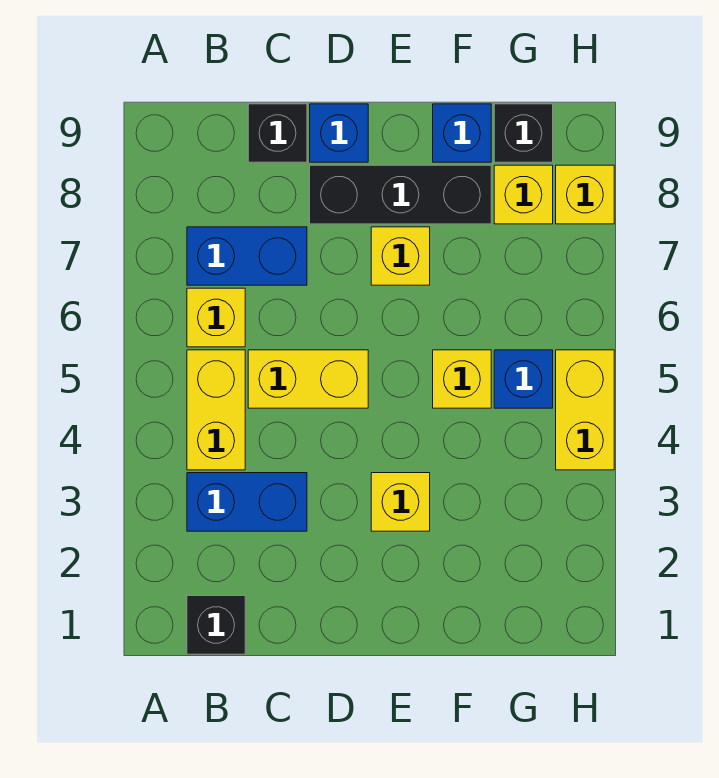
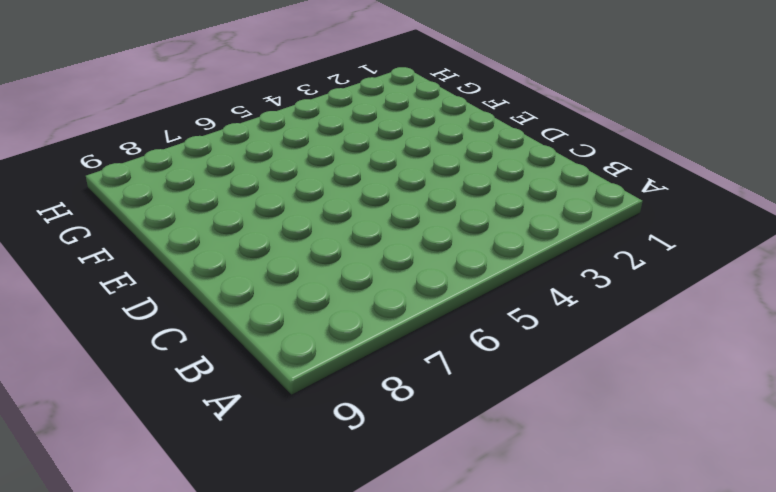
none -> black 1x1 brick [187,596,245,654]
none -> blue 1x2 brick [187,473,307,531]
none -> yellow 1x2 brick [187,350,245,470]

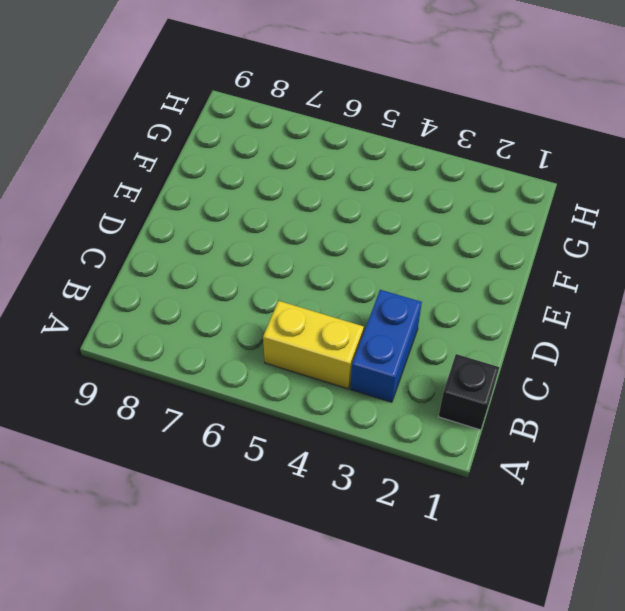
none -> yellow 1x1 brick [187,288,245,347]
none -> blue 1x2 brick [187,227,307,285]
none -> yellow 1x2 brick [248,350,368,408]

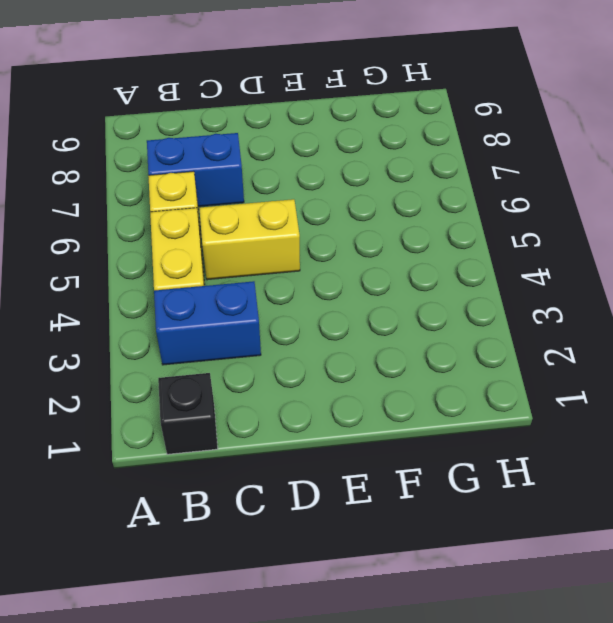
none -> black 1x1 brick [248,104,307,162]
none -> black 1x3 brick [310,165,491,224]
none -> blue 1x1 brick [310,104,368,162]

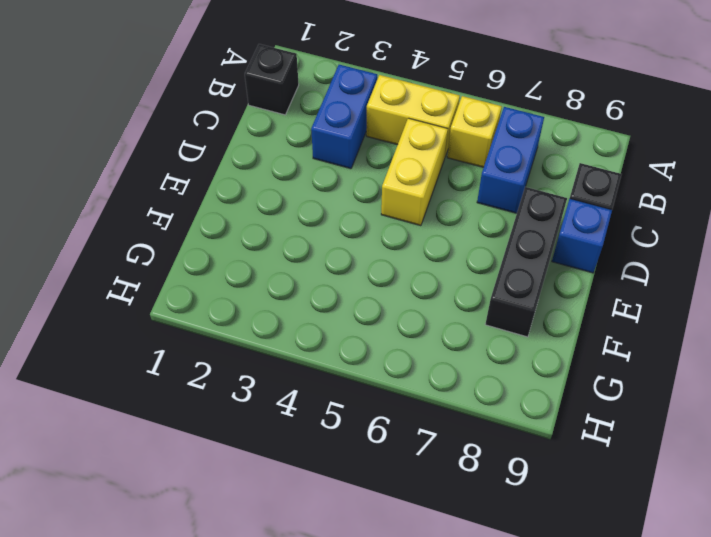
none -> yellow 1x1 brick [371,473,430,531]
none -> yellow 1x1 brick [371,227,430,285]
none -> yellow 1x1 brick [433,350,491,408]

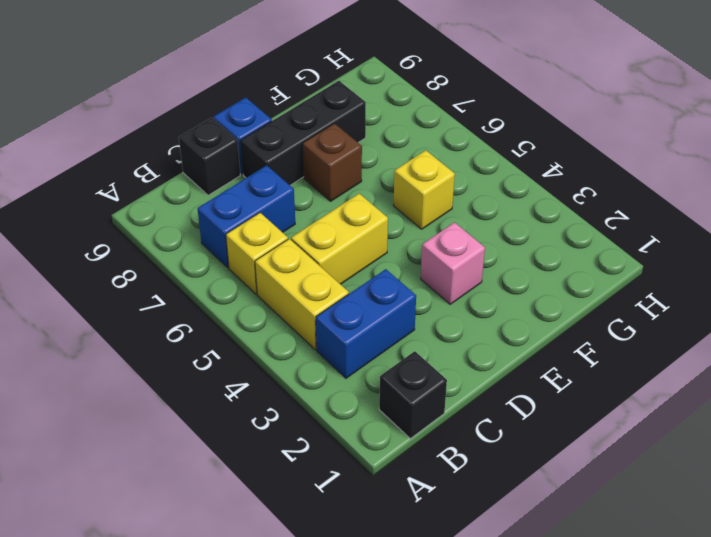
pink 1x1 brick [421,222,485,304] -> yellow 1x1 brick [371,473,430,531]
brown 1x1 brick [303,124,362,201] -> yellow 1x1 brick [371,227,430,285]
none -> blue 1x1 brick [433,104,491,162]
none -> blue 1x1 brick [494,350,553,408]
none -> yellow 1x1 brick [494,165,553,224]

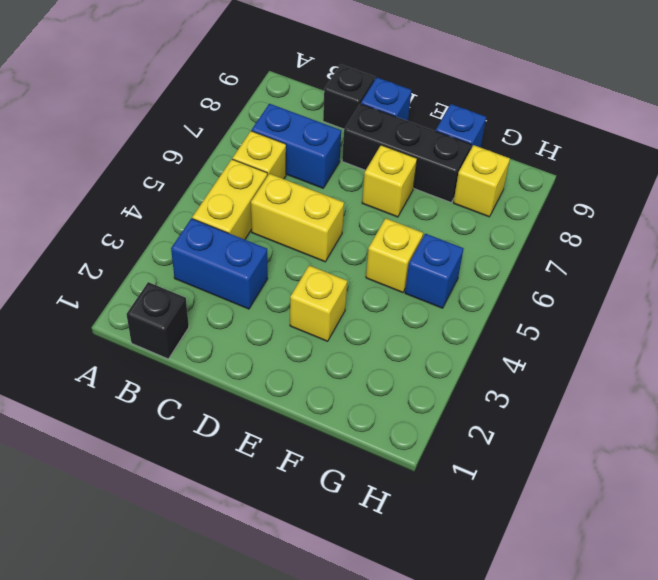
none -> black 1x1 brick [494,104,553,162]
none -> yellow 1x2 brick [556,350,614,470]
none -> yellow 1x1 brick [556,165,614,224]

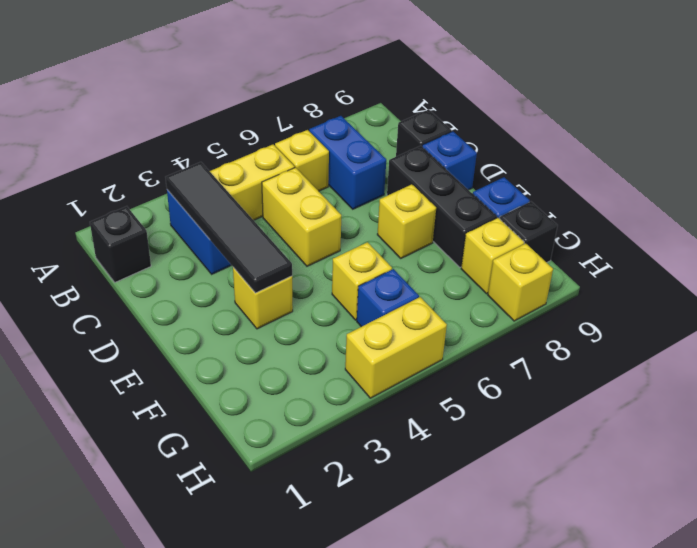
black 1x4 tile [166,162,292,293] -> none

